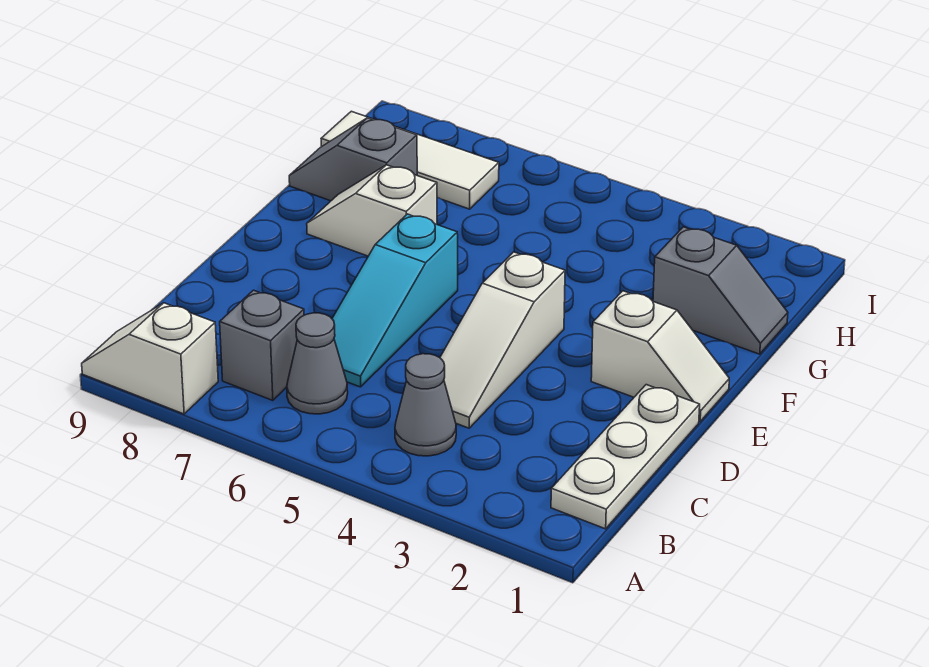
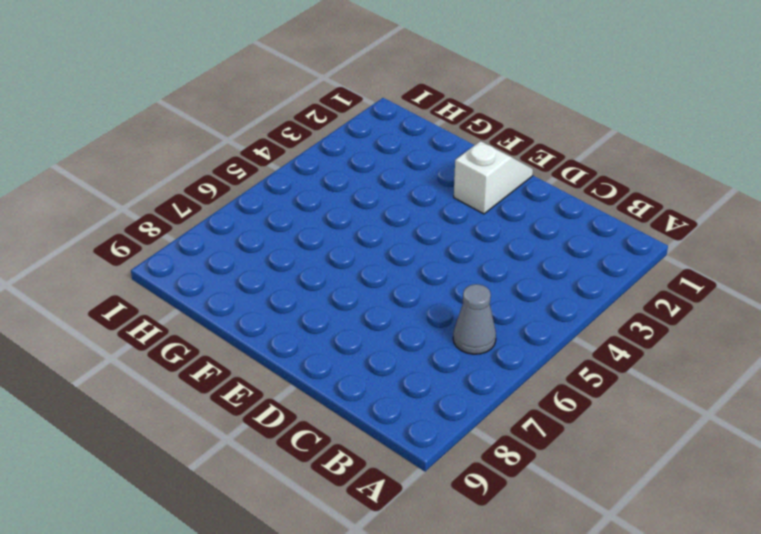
none -> white 1x2 slope [82,303,218,414]
none -> white 1x3 plate [551,385,700,529]
none -> grey 1x1 cone [395,354,456,456]

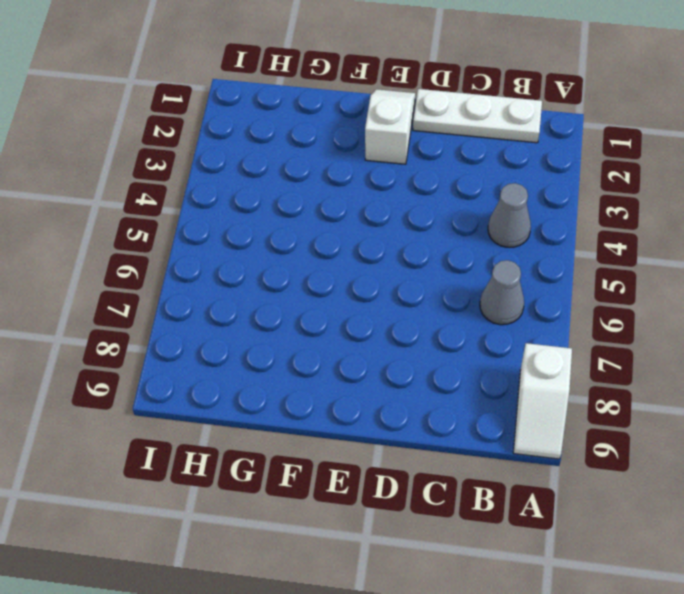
none -> grey 1x1 brick [220,290,304,401]
none -> white 1x3 slope [440,252,565,428]
none -> cyan 1x3 slope [332,214,458,387]

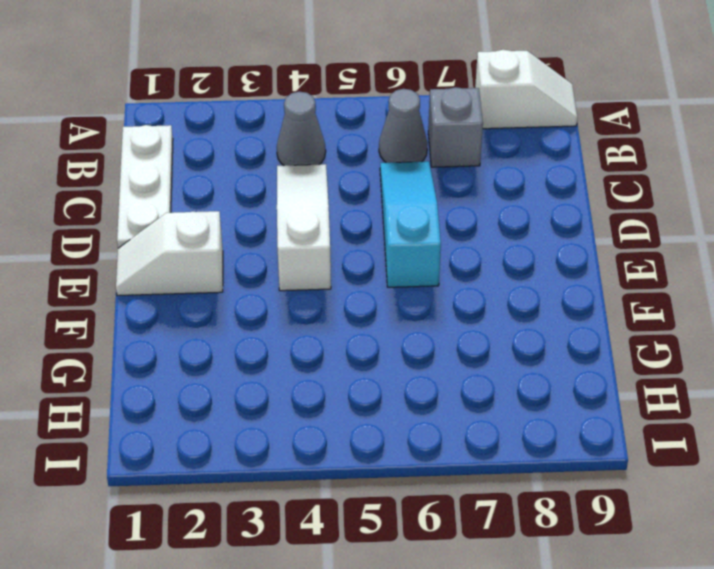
none -> white 1x2 slope [307,165,437,256]
none -> grey 1x2 slope [653,227,788,354]
none -> grey 1x2 slope [289,118,417,201]

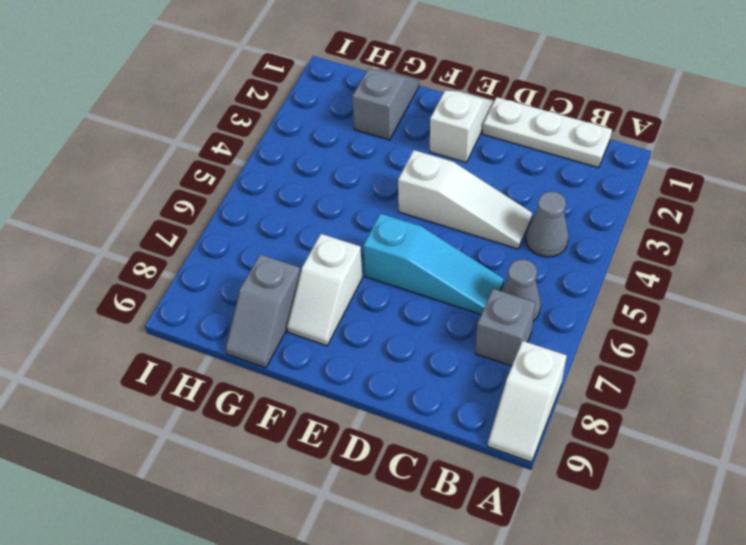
none -> white 1x3 tile [321,111,499,209]

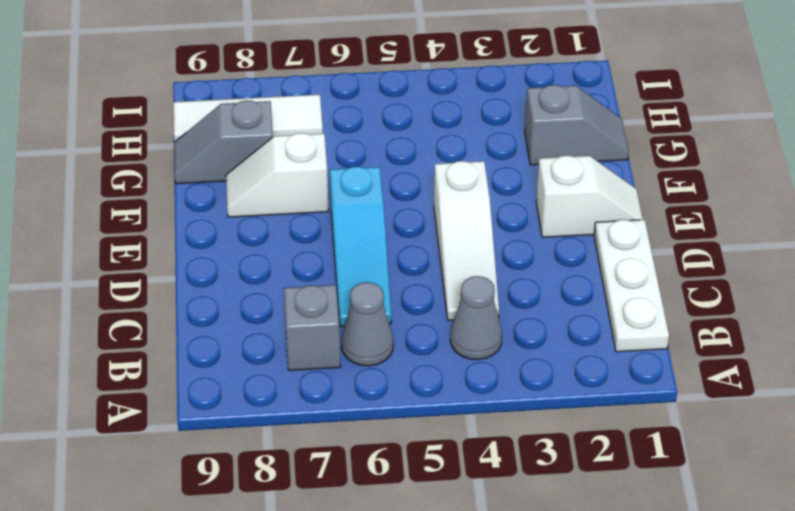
none -> white 1x2 slope [82,303,218,414]

